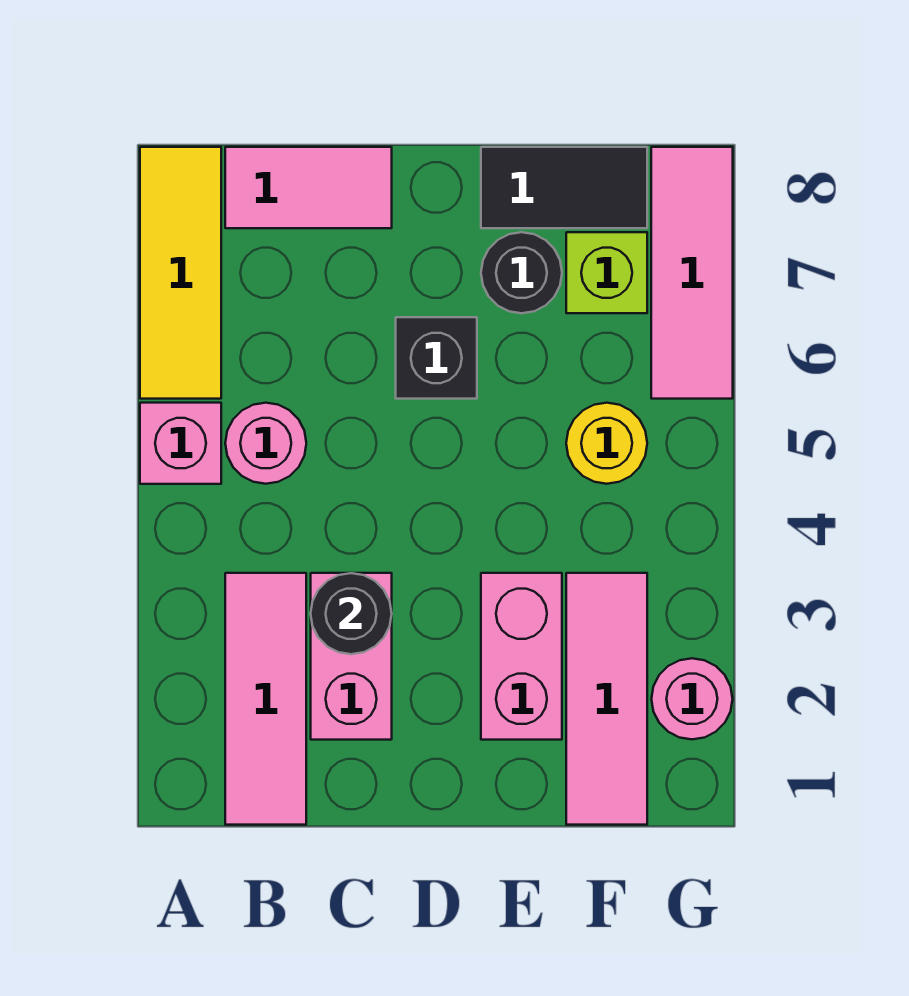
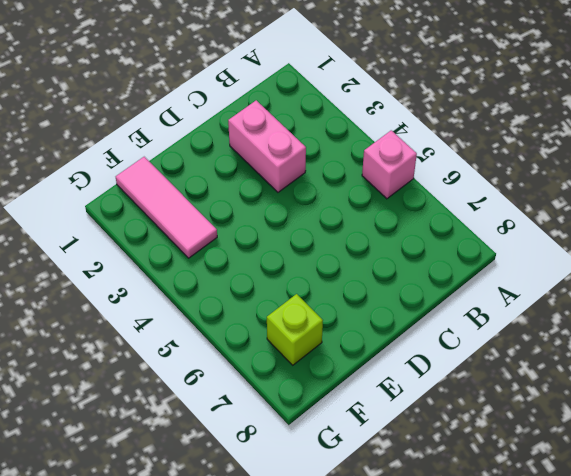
none -> yellow 1x3 tile [140,147,221,399]
none -> pink 1x3 tile [225,573,306,825]
none -> pink 1x1 round brick [225,403,306,484]

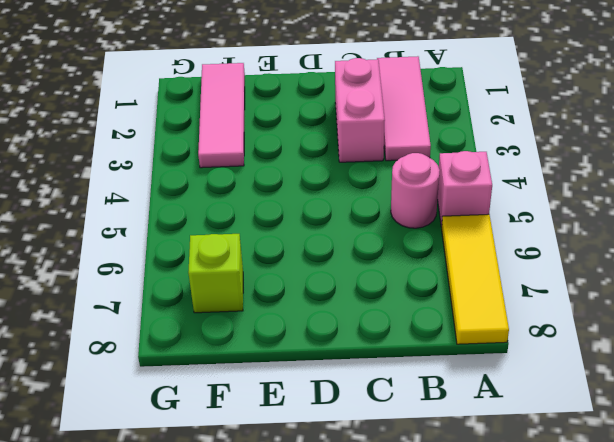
none -> pink 1x2 tile [225,147,392,228]
none -> black 1x1 brick [396,317,477,399]
none -> pink 1x2 brick [481,573,562,740]

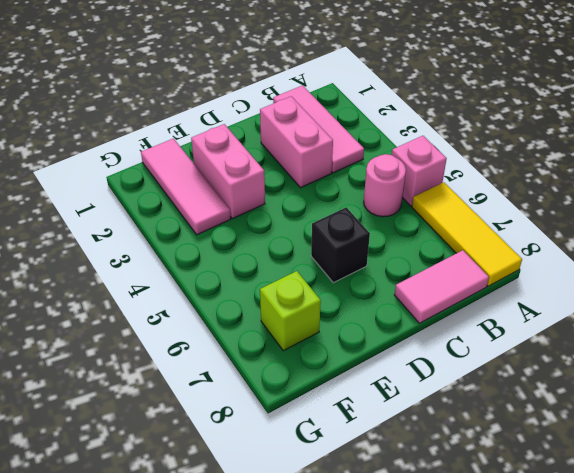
none -> black 1x1 round brick [481,232,562,313]
none -> black 1x2 tile [481,147,647,228]
none -> yellow 1x1 round brick [566,403,647,484]

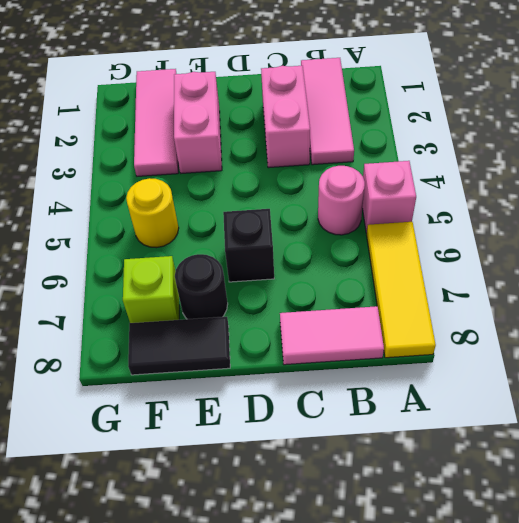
none -> pink 1x1 round brick [652,658,733,739]
none -> pink 1x3 tile [651,147,733,399]
none -> black 1x1 round brick [311,573,392,654]

